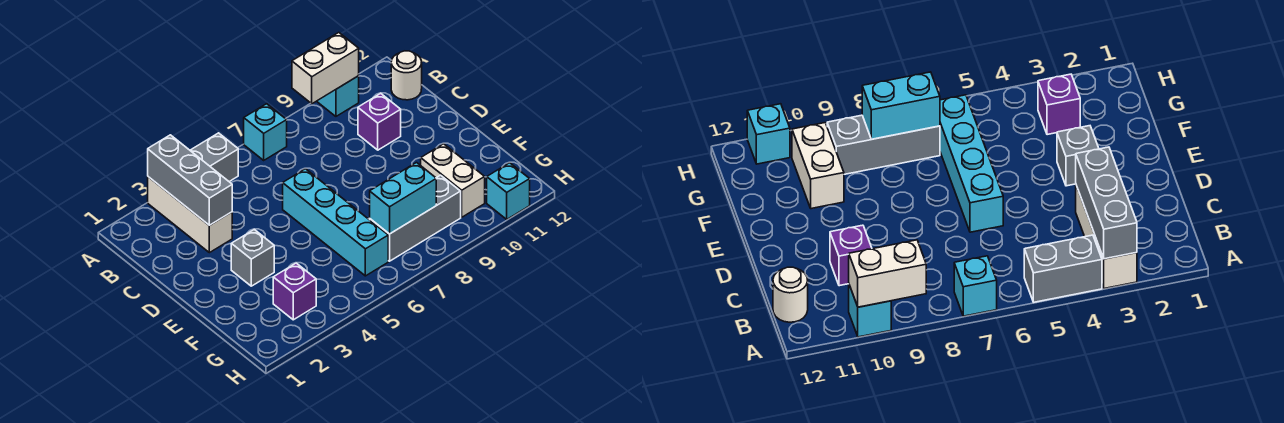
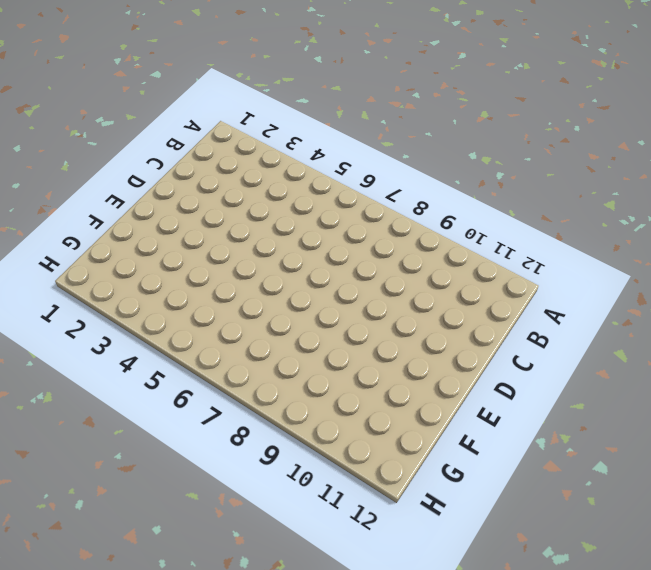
none -> white 1x3 brick [148,177,232,253]
none -> grey 1x2 brick [190,133,238,182]
none -> cyan 1x1 brick [244,104,287,160]

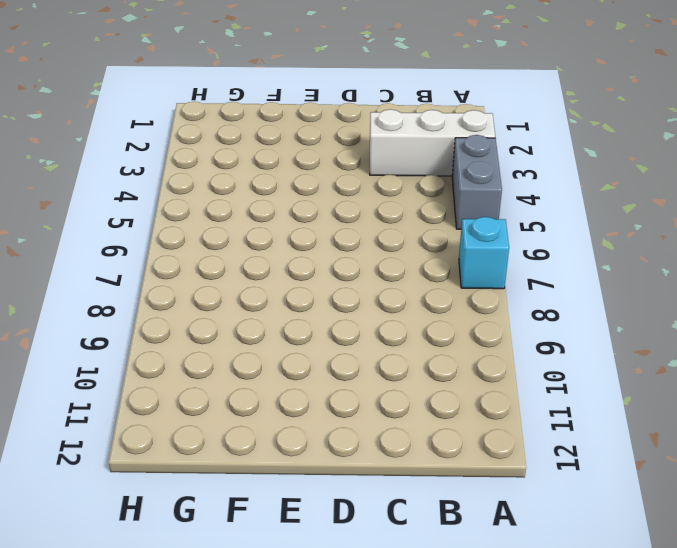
none -> cyan 1x1 brick [317,76,359,116]
none -> white 1x1 round brick [391,51,422,100]
none -> purple 1x1 brick [358,93,401,150]

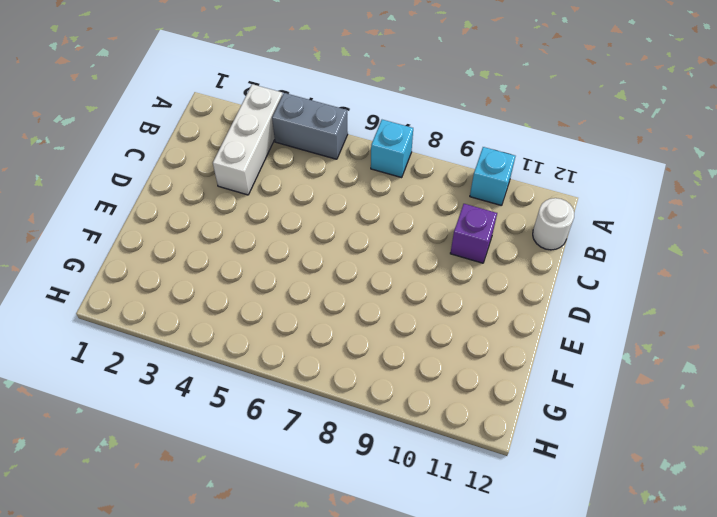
none -> cyan 1x4 brick [283,169,388,276]
none -> grey 1x1 brick [231,230,274,286]
none -> white 1x2 brick [421,144,485,217]

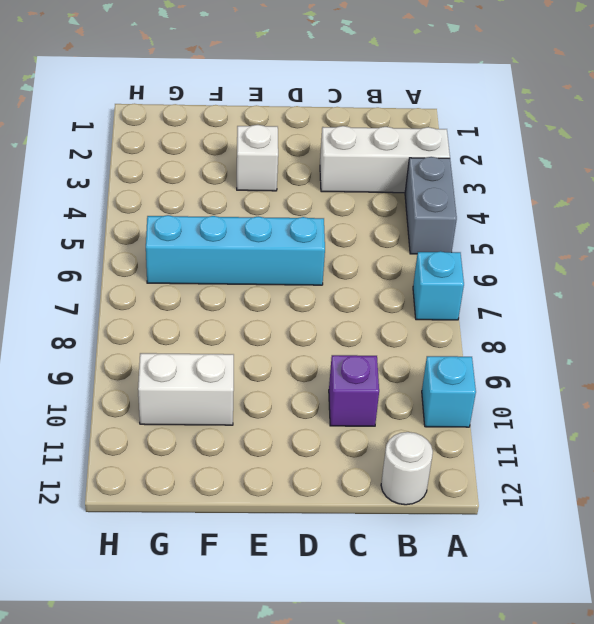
white 1x1 brick [237,125,278,191] -> grey 1x1 brick [231,230,274,286]
none -> purple 1x1 brick [273,263,316,320]
none -> grey 1x3 brick [370,175,461,261]
none -> cyan 1x1 brick [487,163,530,219]

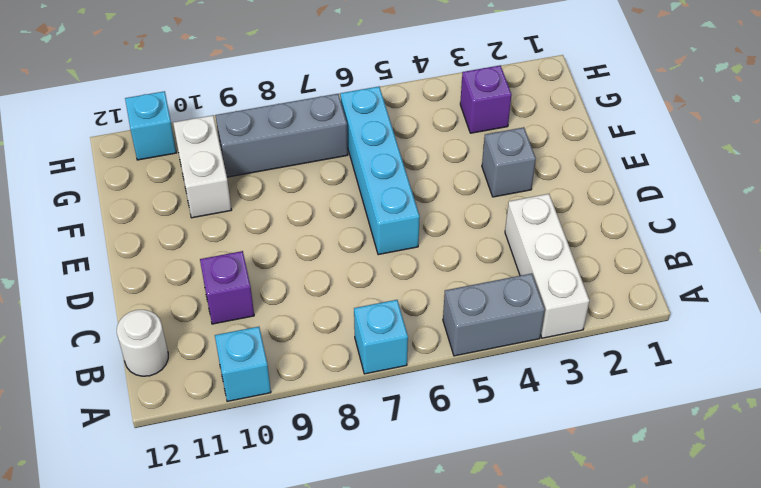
none -> grey 1x3 brick [148,135,232,225]
none -> white 1x2 brick [292,33,359,104]
none -> cyan 1x2 brick [370,163,436,234]

